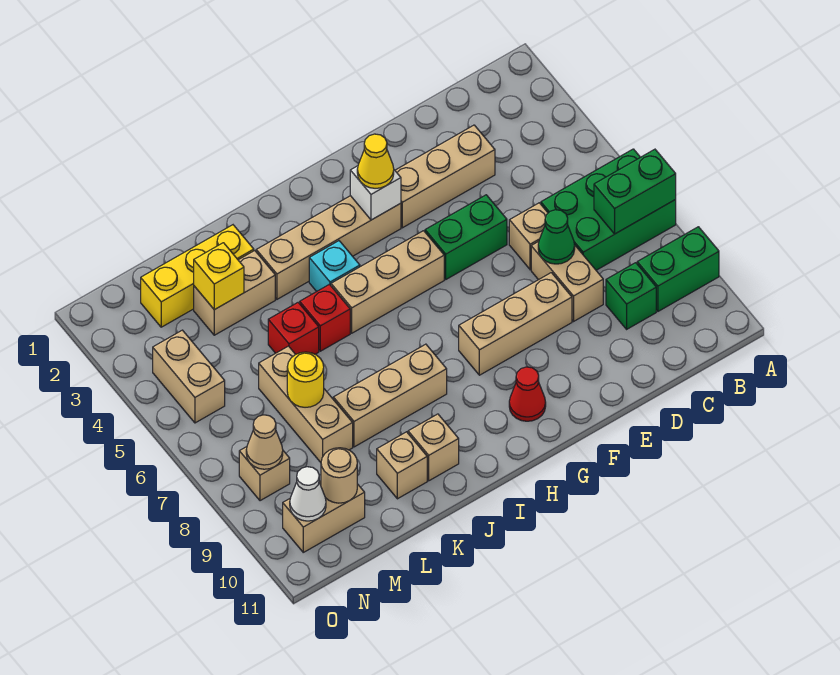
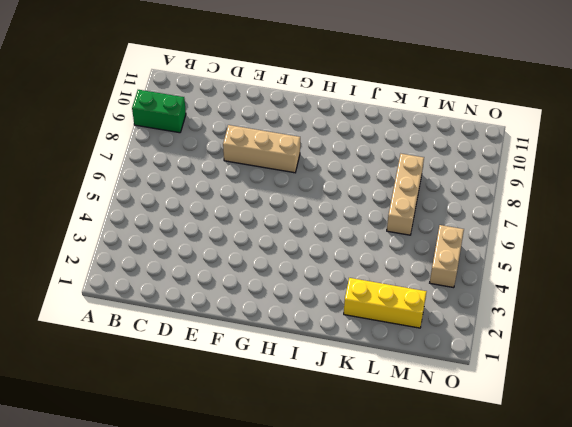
none -> green 2x3 brick [541,149,676,270]
none -> green 1x1 brick [606,263,656,329]
none -> tan 1x3 brick [395,125,495,228]
none -> tan 1x1 brick [509,203,548,270]

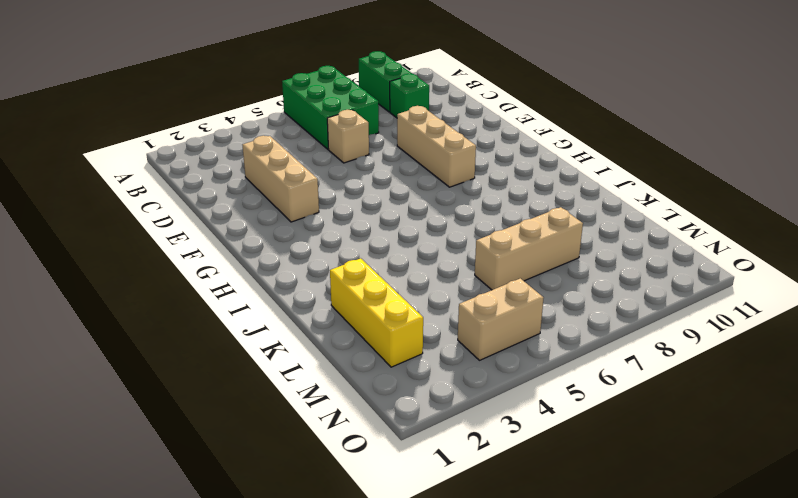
none -> tan 1x2 brick [531,241,603,321]
none -> green 1x2 brick [425,195,507,279]
none -> tan 1x4 brick [256,196,401,299]
none -> tan 1x3 brick [331,231,444,333]

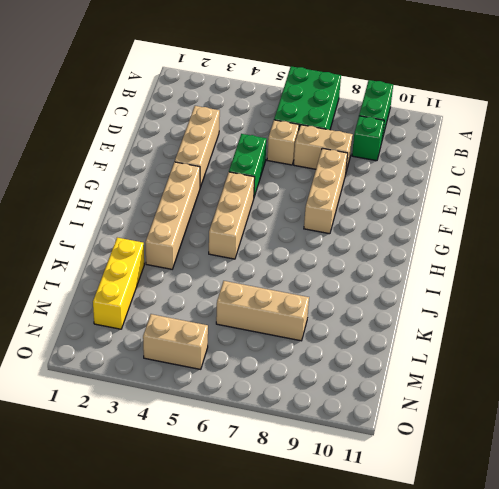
none -> red 1x1 cone [509,367,546,421]
none -> cyan 1x1 brick [309,241,360,292]
none -> tan 1x3 brick [333,344,447,447]
none -> red 1x1 brick [300,284,350,351]

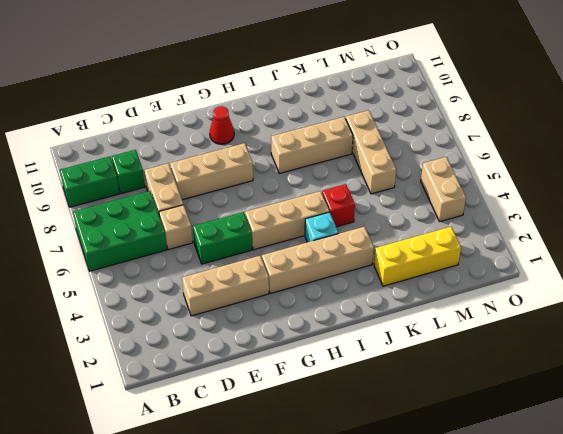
none -> tan 1x1 brick [408,414,459,481]
none -> tan 1x2 brick [194,251,275,335]
none -> red 1x1 brick [268,303,319,354]
none -> tan 1x1 brick [377,432,427,499]

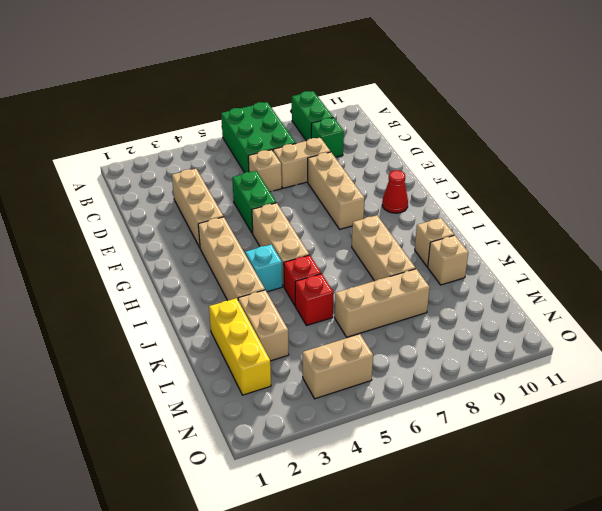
none -> tan 1x2 brick [283,481,365,552]
none -> tan 1x1 brick [239,447,290,501]
none -> green 1x2 brick [594,149,676,234]
none -> green 1x1 cone [538,210,575,264]

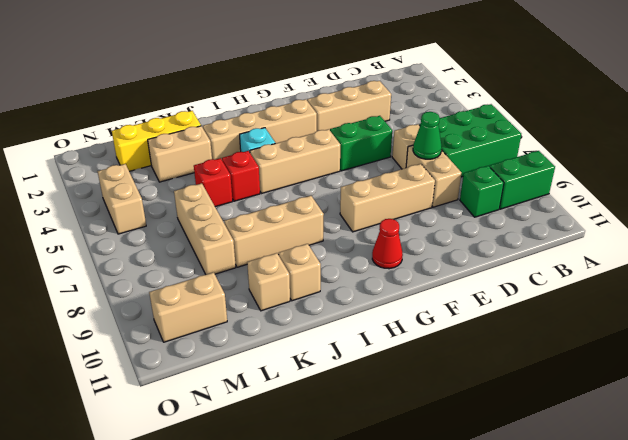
none -> tan 1x1 brick [239,447,290,501]
none -> green 1x2 brick [594,149,676,234]
none -> white 1x1 brick [350,166,401,220]
none -> yellow 1x1 brick [194,243,244,310]

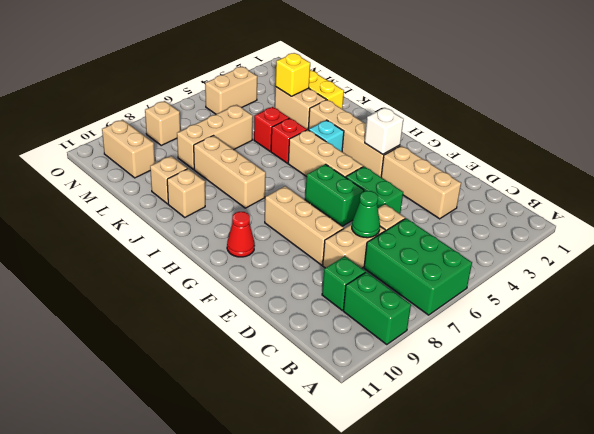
green 1x2 brick [305,164,364,226] -> green 1x2 brick moved to [594,149,676,234]
none -> yellow 1x1 round brick [287,352,324,407]
none -> tan 1x1 round brick [321,448,357,503]
none -> tan 1x1 cone [246,415,283,469]
none -> white 1x1 cone [290,467,326,521]

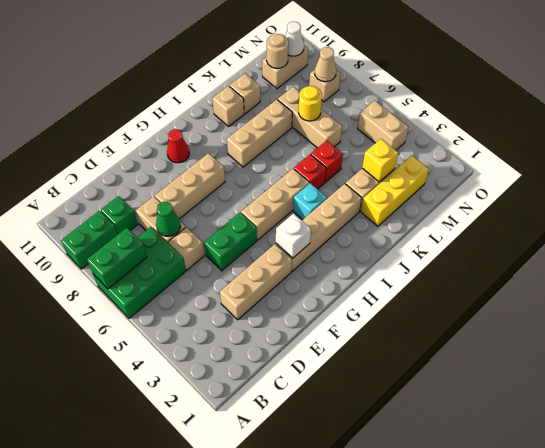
none -> yellow 1x1 cone [357,134,394,188]

